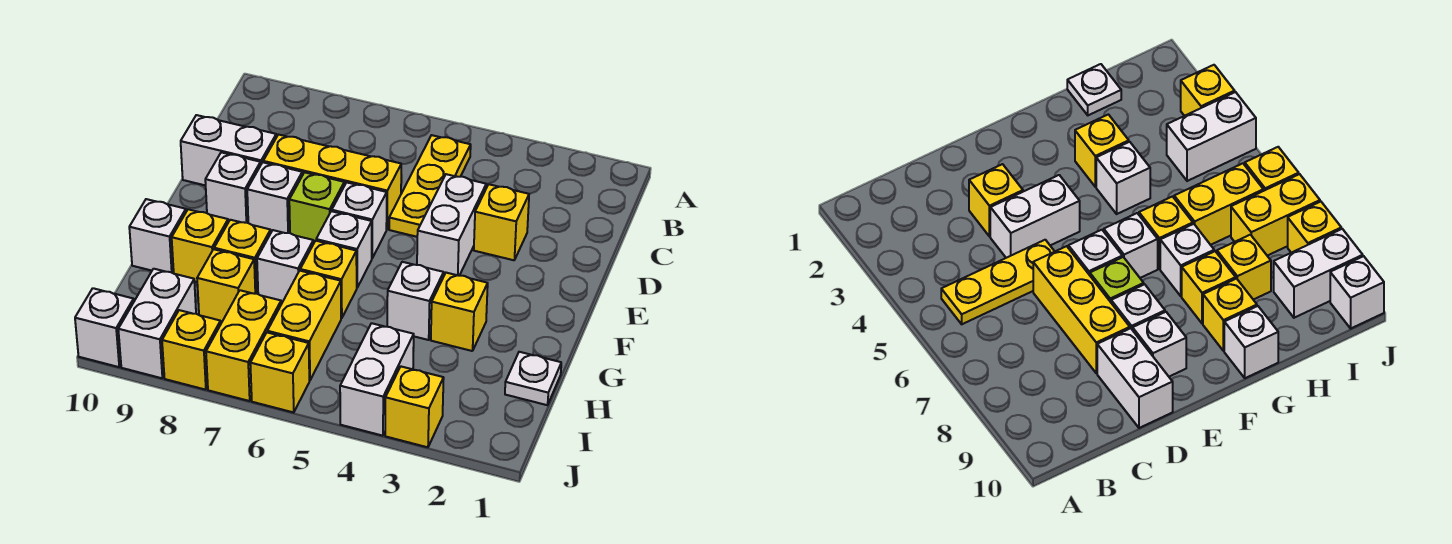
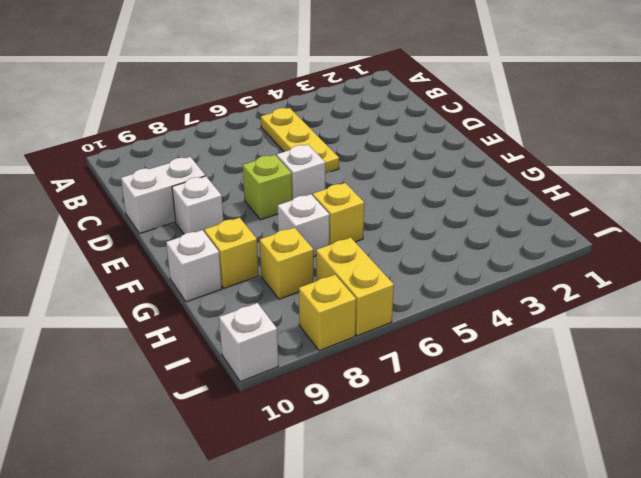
none -> yellow 1x1 brick [474,184,529,260]
none -> white 1x2 brick [417,174,486,276]
none -> yellow 1x3 brick [263,135,401,229]

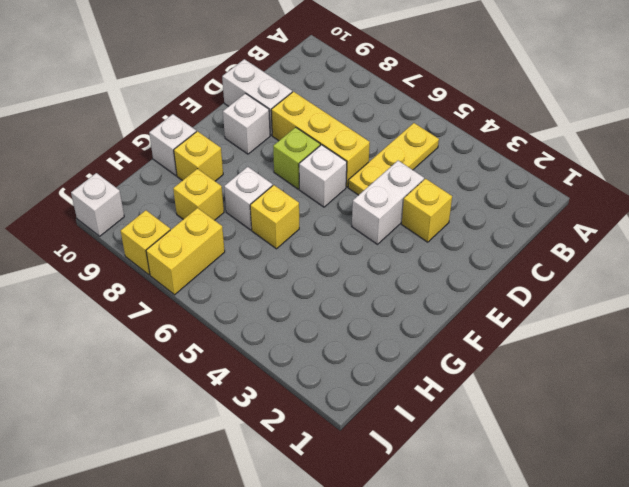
none -> white 1x1 brick [247,162,302,233]
none -> white 1x1 brick [316,211,372,287]
none -> yellow 1x1 brick [431,273,488,351]

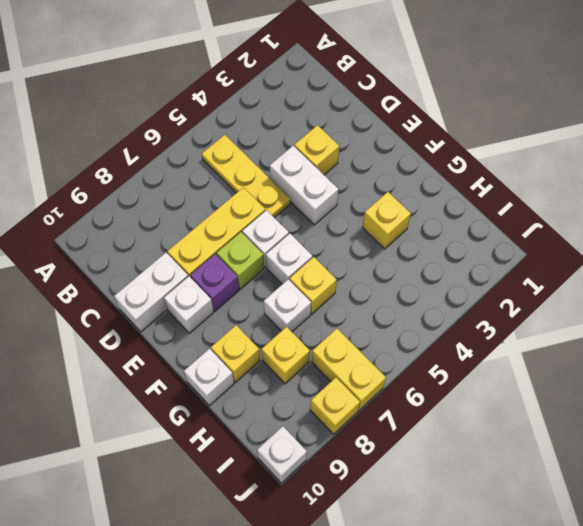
purple 1x1 brick [190,254,239,311] -> white 1x1 brick [247,162,302,233]
none -> white 1x1 brick [387,262,444,340]
none -> yellow 1x1 brick [214,220,271,294]
none -> white 1x1 plate [505,352,561,405]

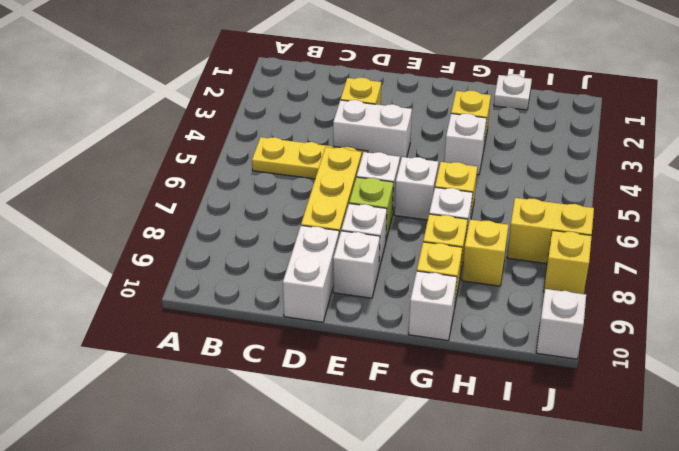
none -> yellow 1x2 brick [267,271,341,380]
none -> white 1x2 brick [340,323,414,436]
none -> white 1x2 brick [118,269,196,378]

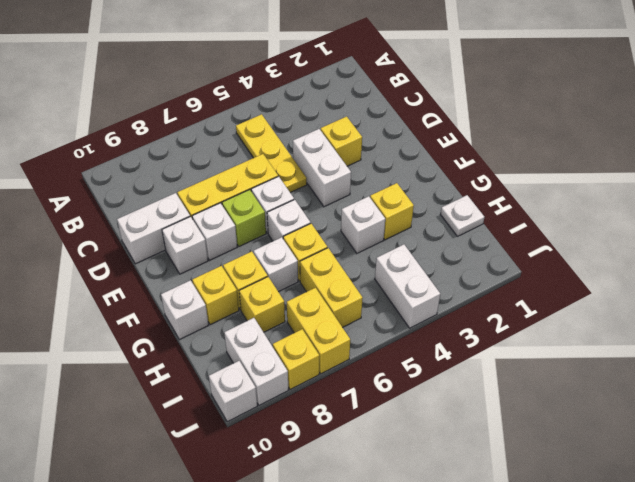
none -> yellow 1x1 brick [385,367,444,447]
none -> yellow 1x1 brick [250,333,309,412]

